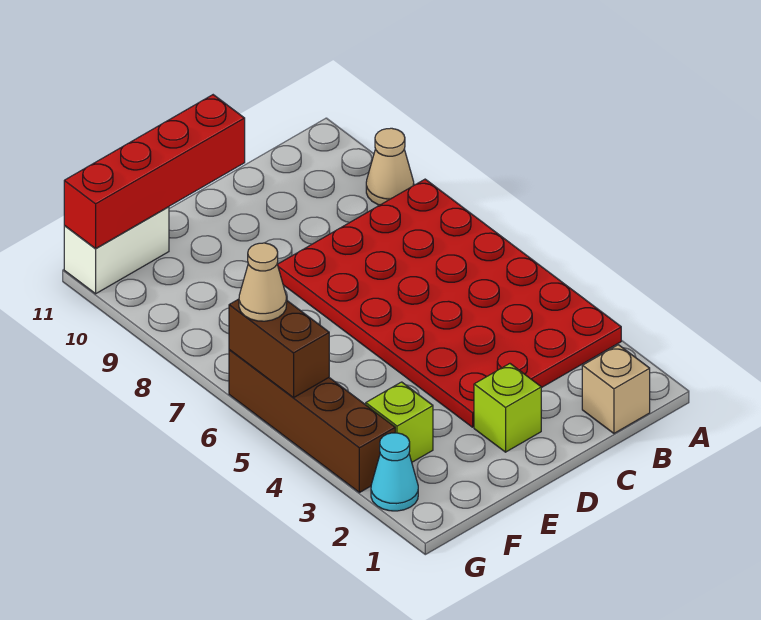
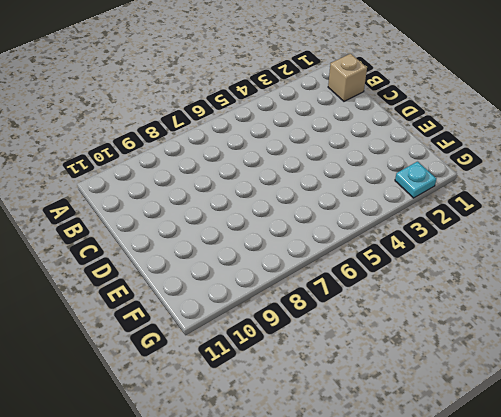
cyan 1x1 plate [395,162,436,198] -> cyan 1x1 cone [371,433,418,511]
none -> red 4x6 plate [277,179,621,427]
none -> tan 1x1 cone [366,128,414,205]

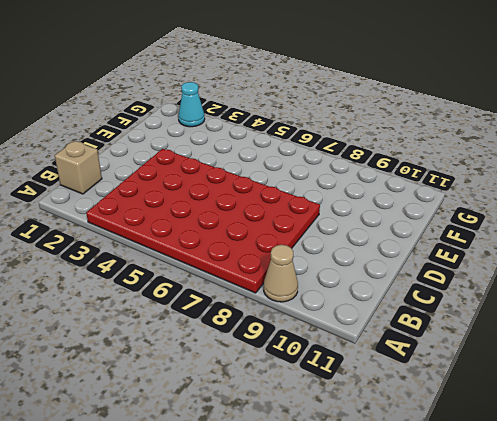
none -> lime 1x1 brick [474,364,541,452]
none -> lime 1x1 brick [366,382,433,462]

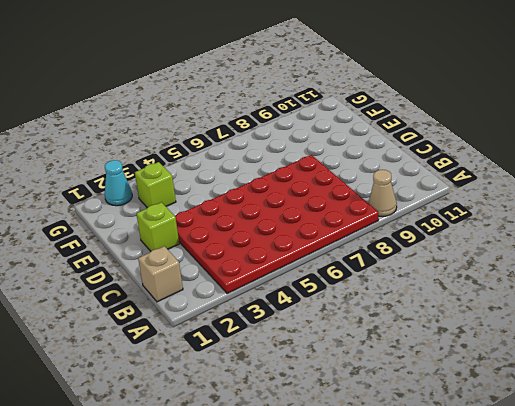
none -> white 1x2 brick [64,207,169,294]
none -> brown 1x4 brick [229,350,395,493]

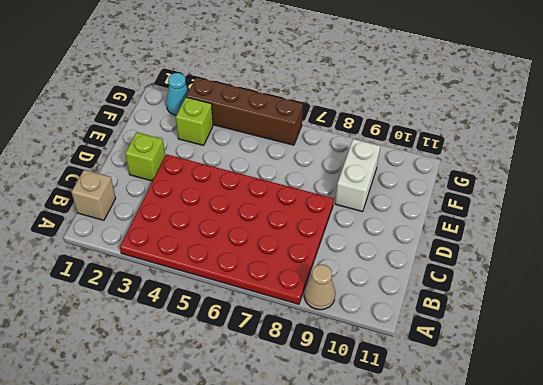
white 1x2 brick [335,139,380,212] -> white 1x2 brick moved to [64,207,169,294]
none -> red 1x4 brick [64,95,245,248]
none -> brown 1x2 brick [229,299,329,398]

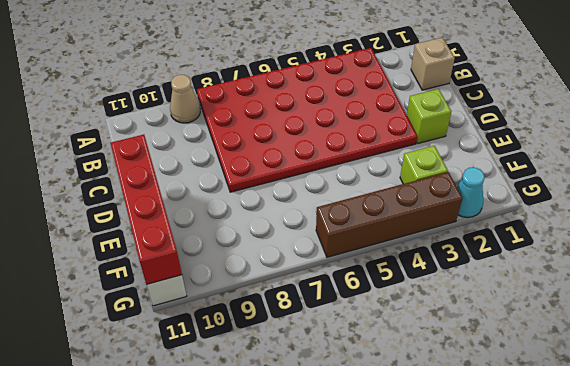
none -> brown 1x2 brick [229,299,329,398]
none -> tan 1x1 cone [239,243,287,321]

